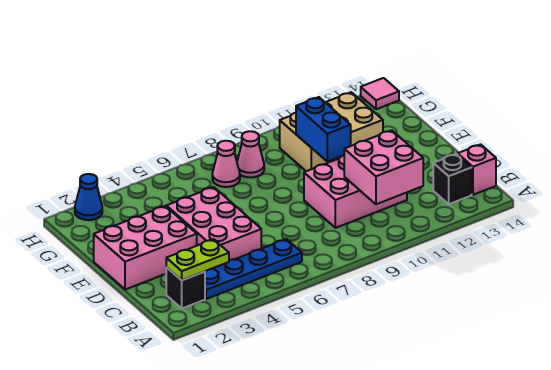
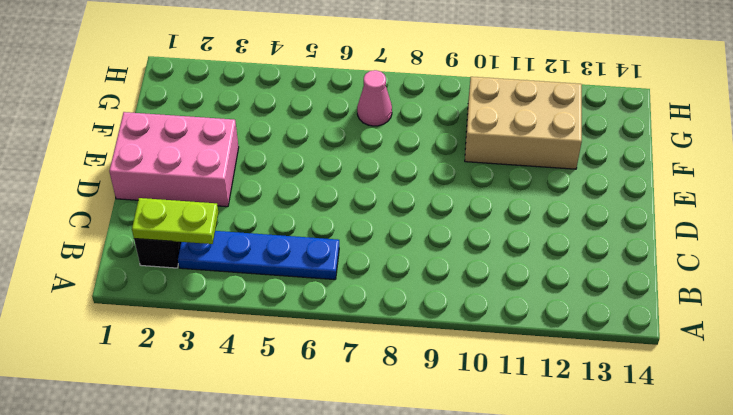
none -> black 1x1 brick [433,154,472,204]
none -> pink 1x1 brick [458,144,496,195]
none -> pink 2x3 brick [166,187,261,260]

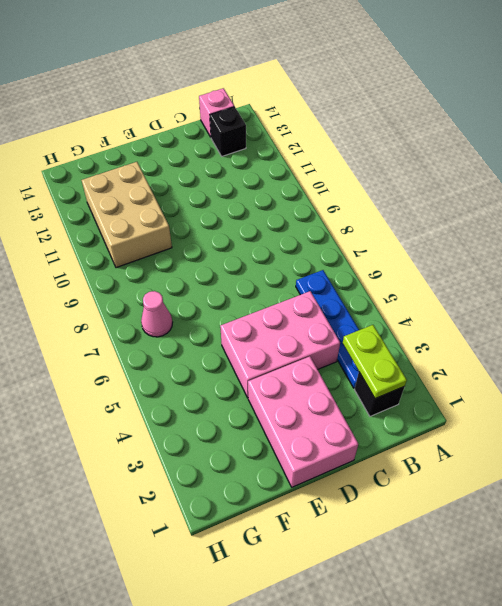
none -> pink 2x3 brick [304,156,407,228]
none -> pink 1x1 cone [237,131,264,177]
none -> blue 1x1 cone [75,174,102,220]

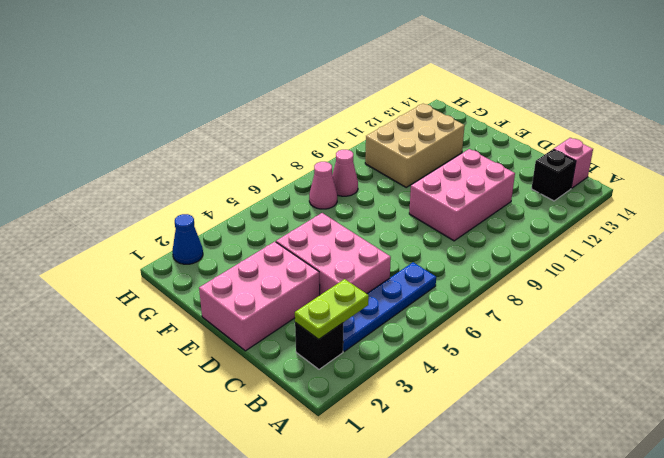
none -> pink 1x1 tile [361,78,399,109]
none -> pink 2x2 brick [344,130,423,204]
none -> blue 1x2 brick [296,97,351,162]

